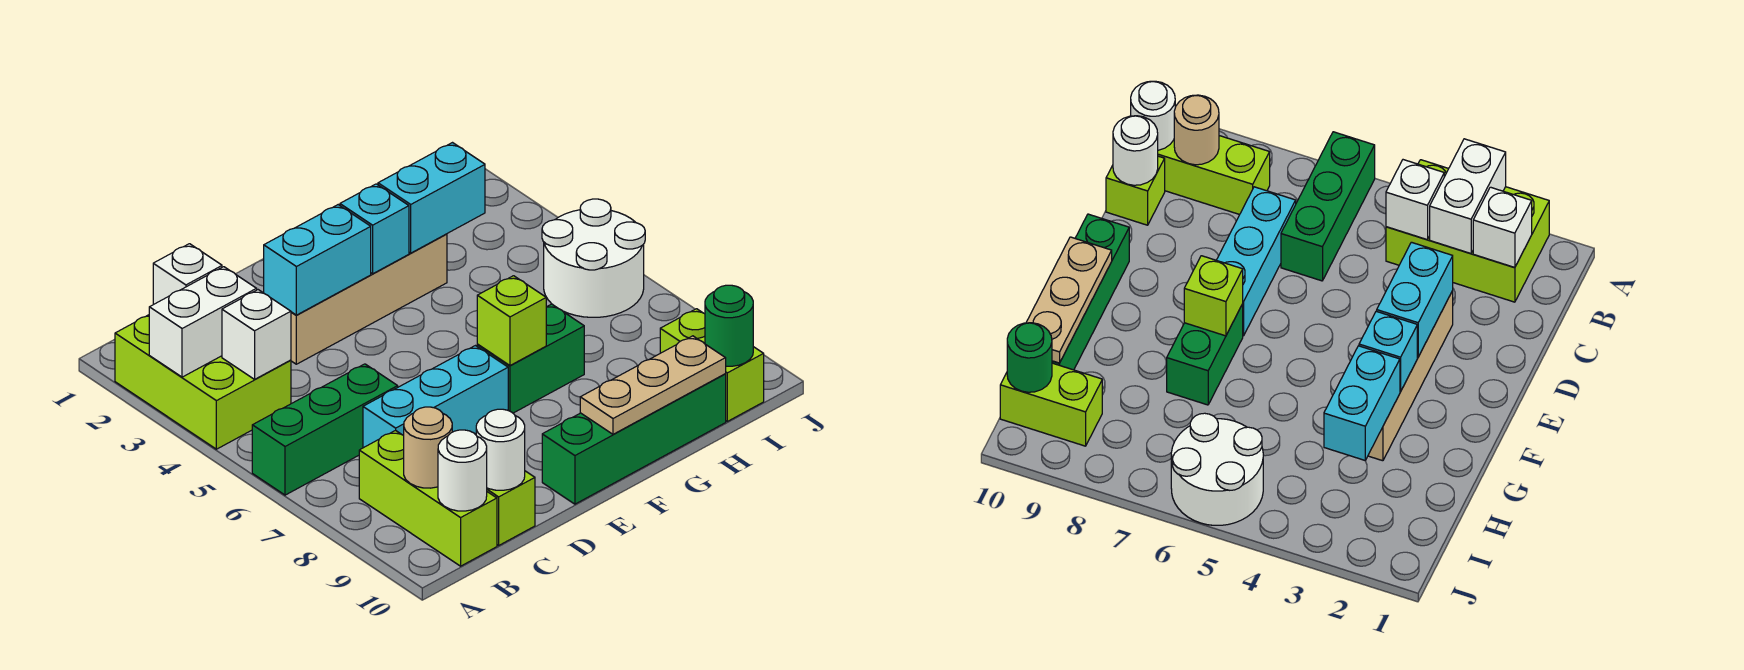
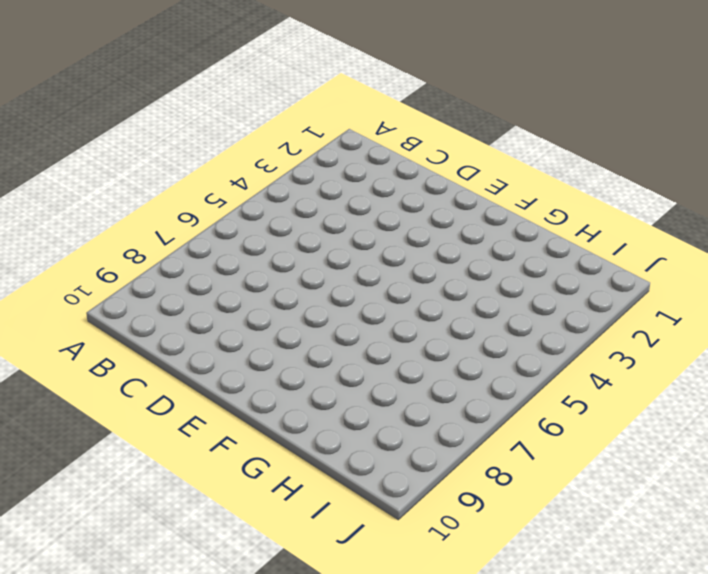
none -> lime 2x3 brick [115,315,291,449]
none -> green 1x3 brick [252,364,398,495]
none -> lime 1x3 brick [359,430,497,566]

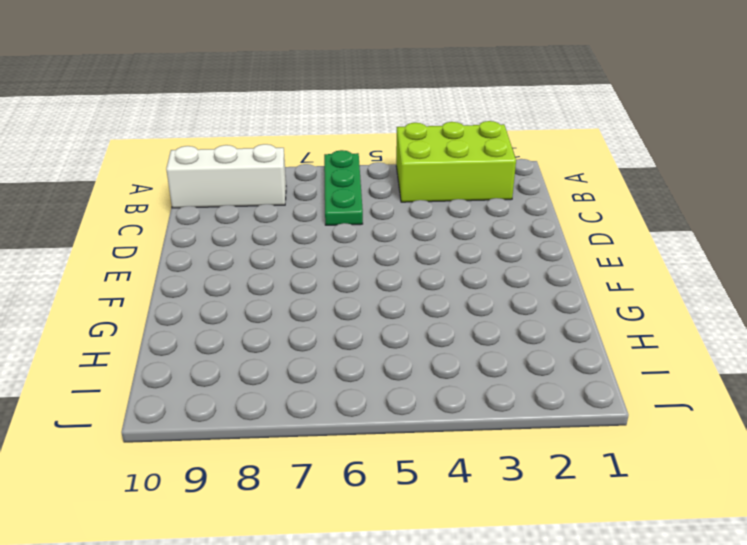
green 1x3 plate [324,150,363,225] -> green 1x3 brick [252,364,398,495]
white 1x3 brick [166,144,286,208] -> lime 1x3 brick [359,430,497,566]
none -> cyan 1x3 brick [363,346,508,448]
none -> lime 1x1 brick [487,471,535,545]
none -> tan 1x4 brick [291,234,447,364]

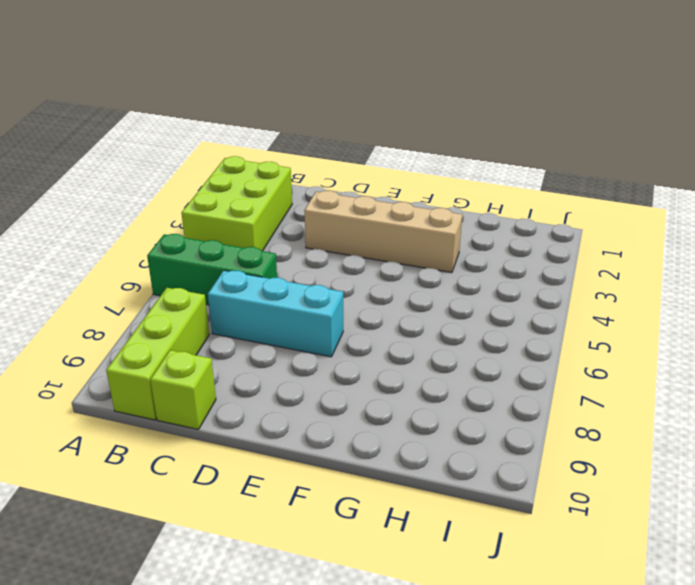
none -> green 1x4 brick [542,374,726,504]
none -> green 1x2 brick [477,304,584,413]
none -> white 2x2 round brick [542,199,645,317]

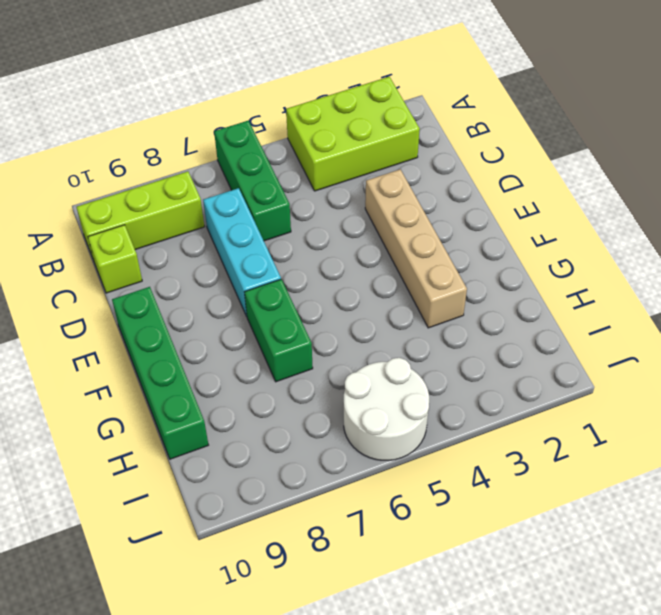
none -> lime 1x2 brick [660,309,764,421]
none -> white 1x2 brick [149,267,257,377]
none -> white 1x1 brick [153,244,222,304]

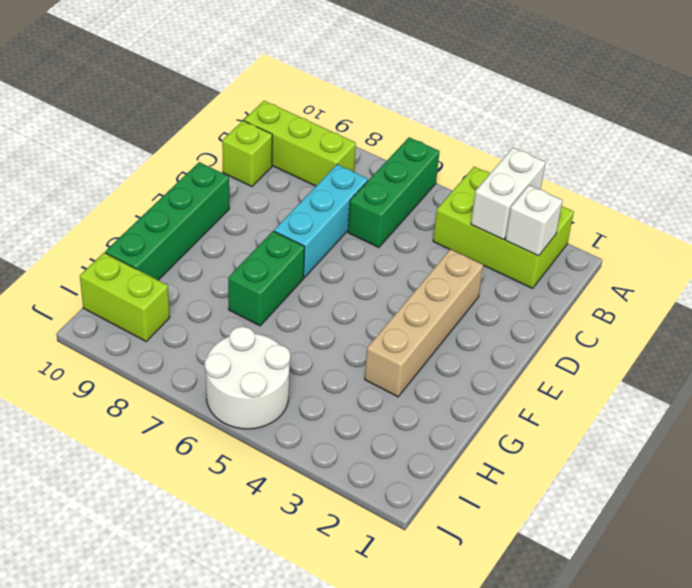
none -> white 1x1 brick [222,290,291,379]
none -> tan 1x1 round brick [404,407,452,488]
none -> white 1x1 round brick [438,430,487,511]

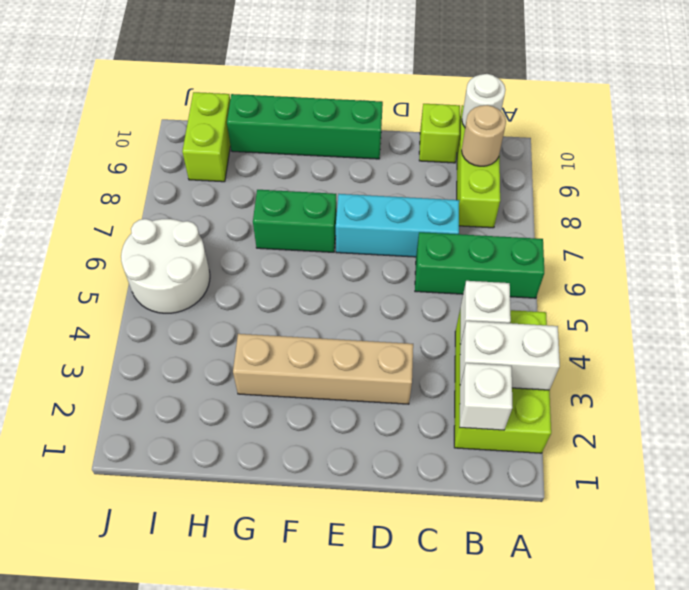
none -> white 1x1 round brick [476,409,525,490]
none -> cyan 1x2 brick [264,205,371,315]
none -> cyan 1x1 brick [340,184,409,274]

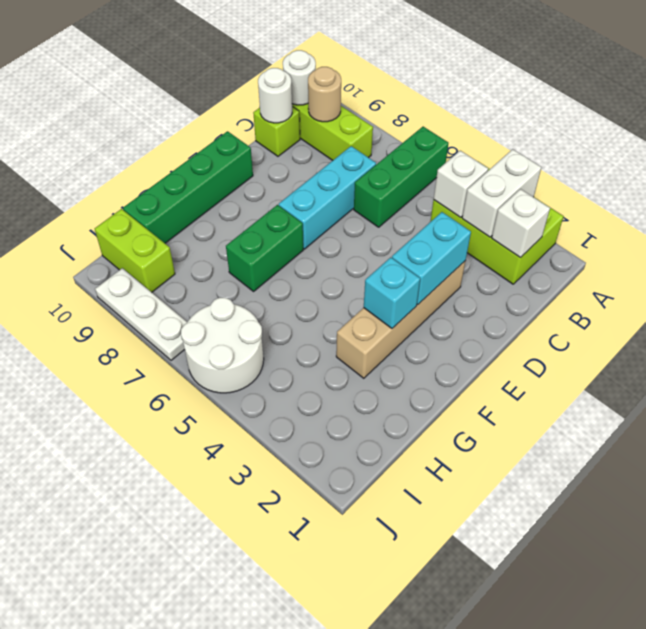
white 1x3 plate [95,268,187,360] -> none
none -> lime 1x1 brick [477,276,546,365]
none -> tan 1x3 plate [580,336,726,434]
none -> cyan 1x2 brick [378,143,485,253]

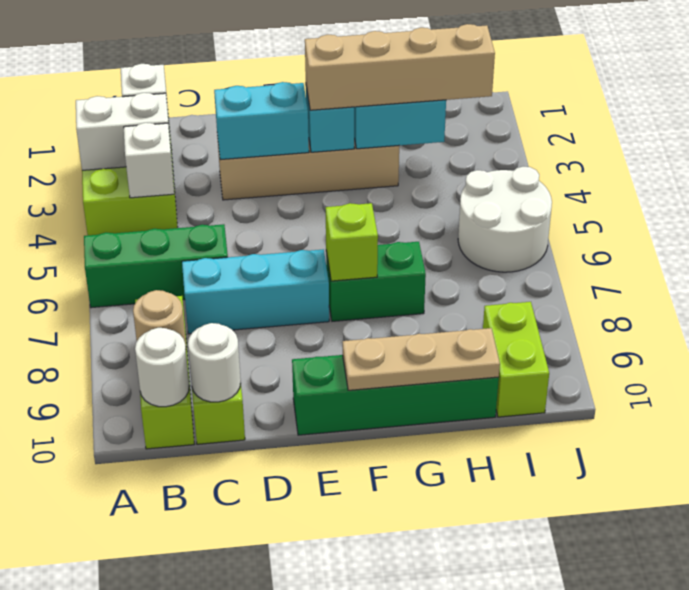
tan 1x4 brick [305,24,495,110] -> none
none -> green 1x1 round brick [705,285,753,366]

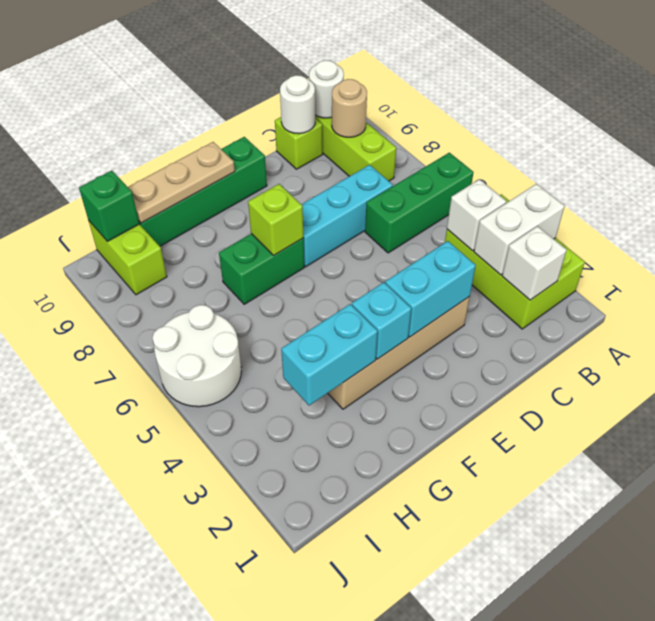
green 1x1 brick [79,171,139,241] -> green 1x1 round brick [705,285,753,366]

